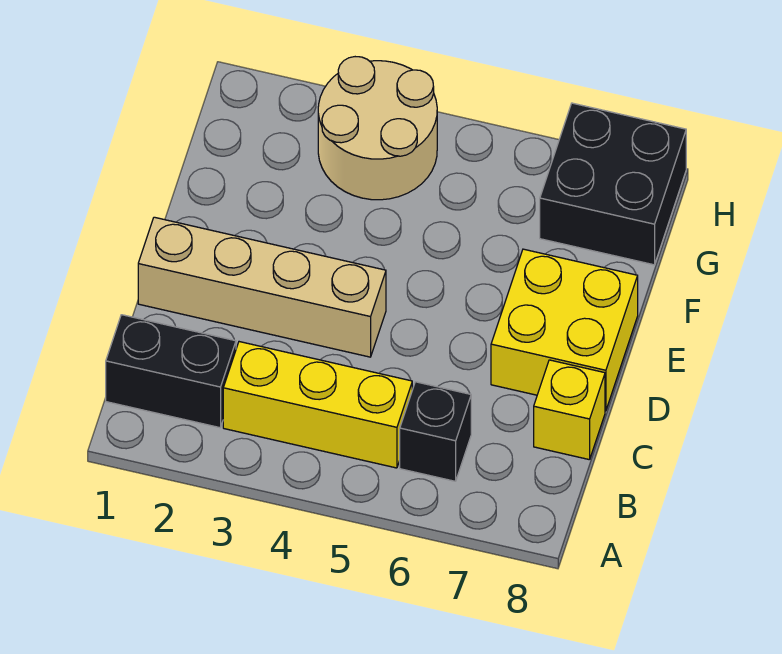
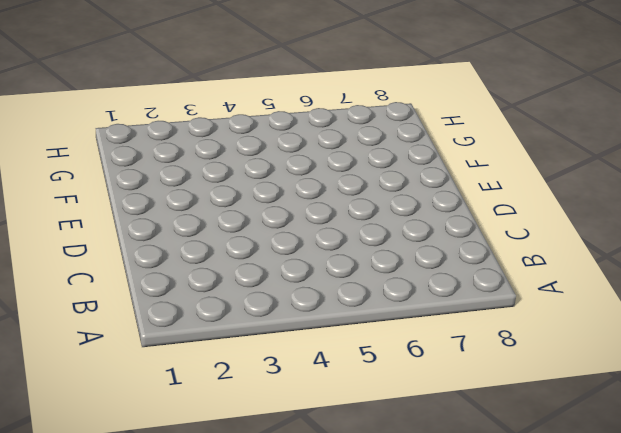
none -> black 1x2 brick [106,315,236,428]
none -> yellow 1x3 brick [223,342,412,468]

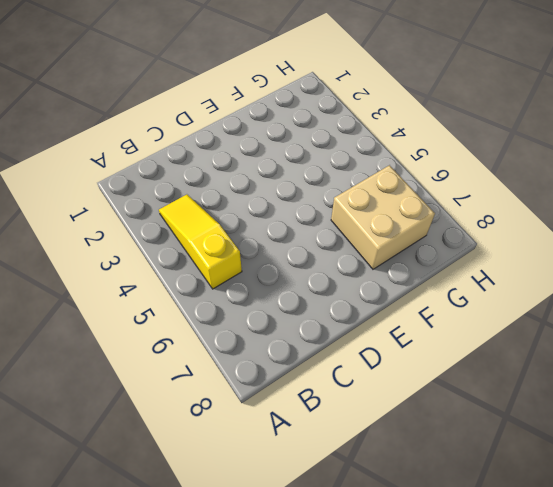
yellow 1x3 slope [159,194,242,289] -> yellow 1x3 brick [223,342,412,468]
tan 2x2 brick [331,165,435,269] -> black 2x2 brick [540,103,686,265]
none -> black 1x2 brick [106,315,236,428]
none -> black 1x1 brick [400,382,471,481]

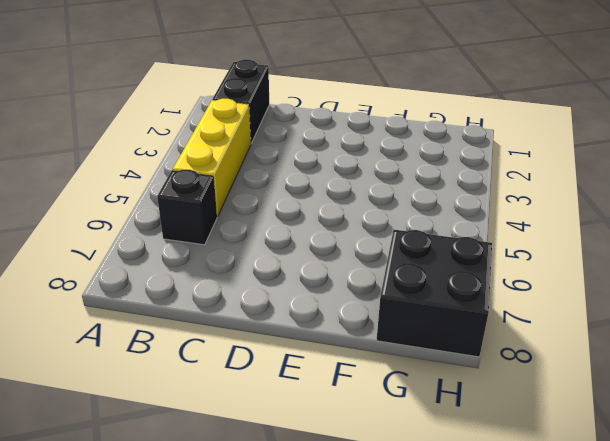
none -> yellow 1x1 brick [534,360,605,460]
none -> tan 1x4 brick [138,217,386,357]

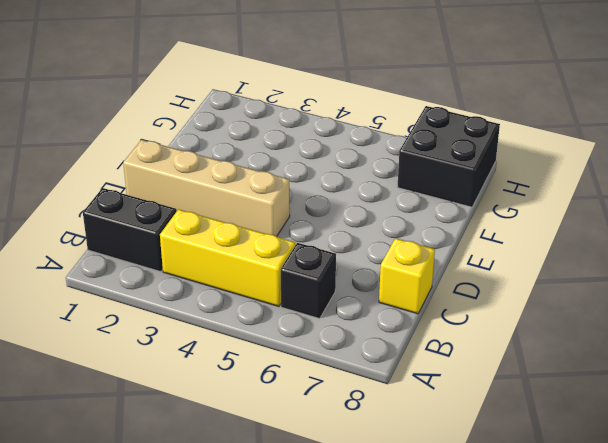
none -> yellow 2x2 brick [491,249,638,411]
none -> tan 2x2 round brick [318,57,437,200]

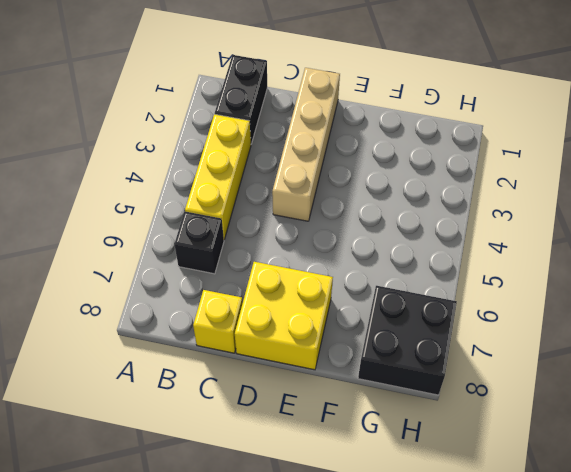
none -> tan 2x2 round brick [318,57,437,200]

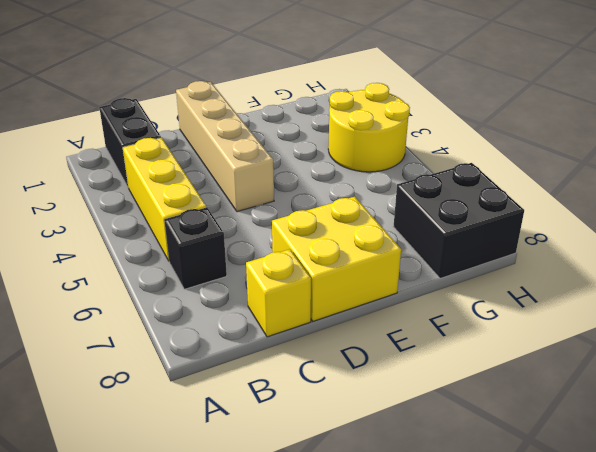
yellow 2x2 round brick [328,83,410,172] -> tan 2x2 round brick [318,57,437,200]

